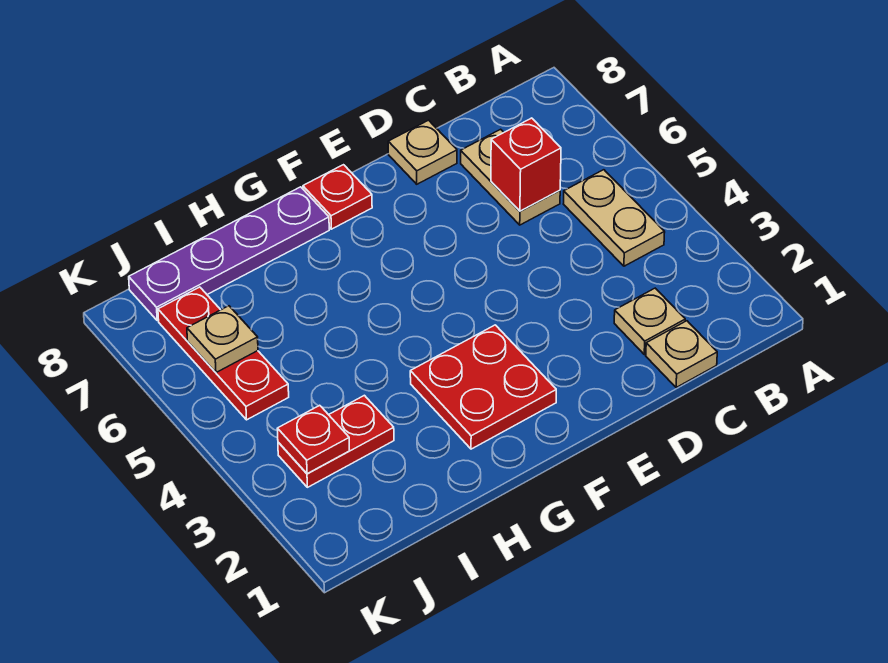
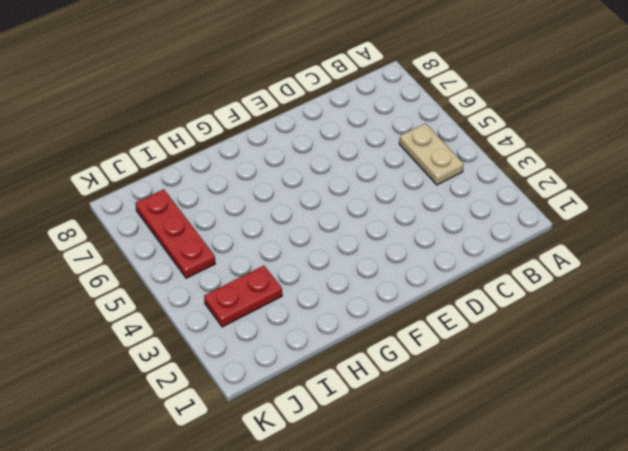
none -> tan 1x1 plate [646,321,717,388]
none -> tan 1x1 plate [614,288,685,354]
none -> tan 1x2 plate [461,129,560,225]

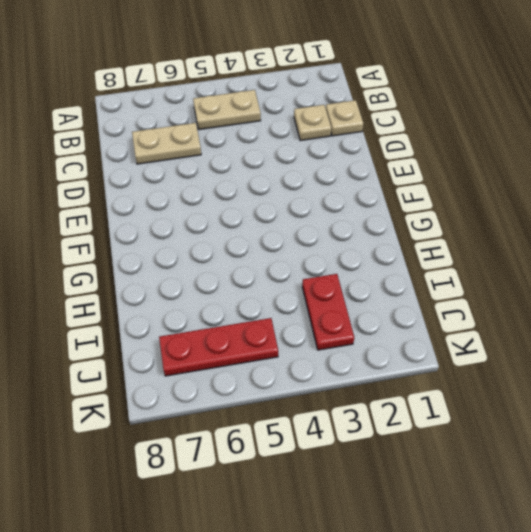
none -> tan 1x1 plate [388,120,457,184]
none -> red 2x2 plate [410,325,556,449]
none -> red 1x1 plate [303,165,372,229]

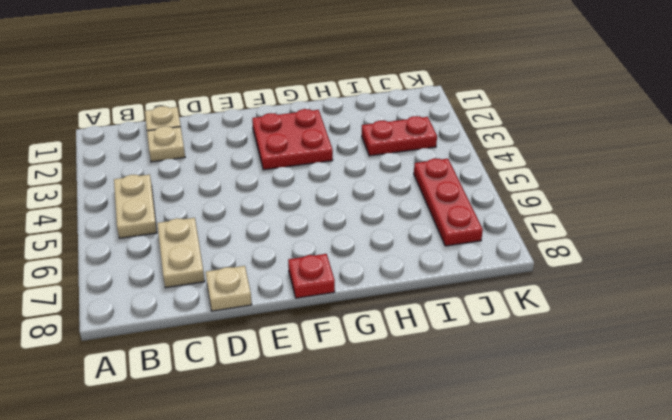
none -> purple 1x4 plate [129,187,329,321]
none -> red 1x1 brick [491,118,561,211]
none -> red 1x1 plate [277,405,350,474]

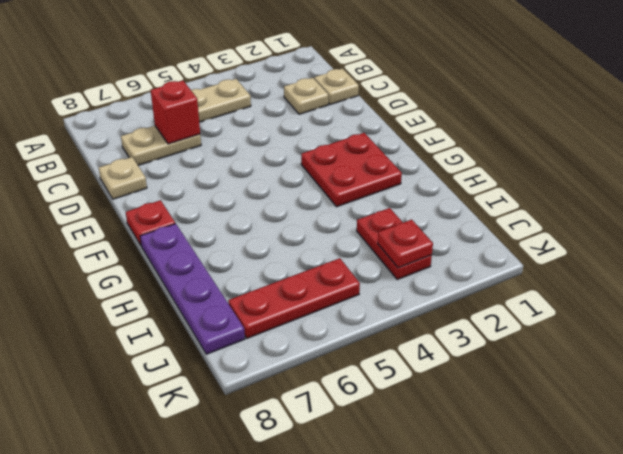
none -> tan 1x1 plate [187,306,258,373]

